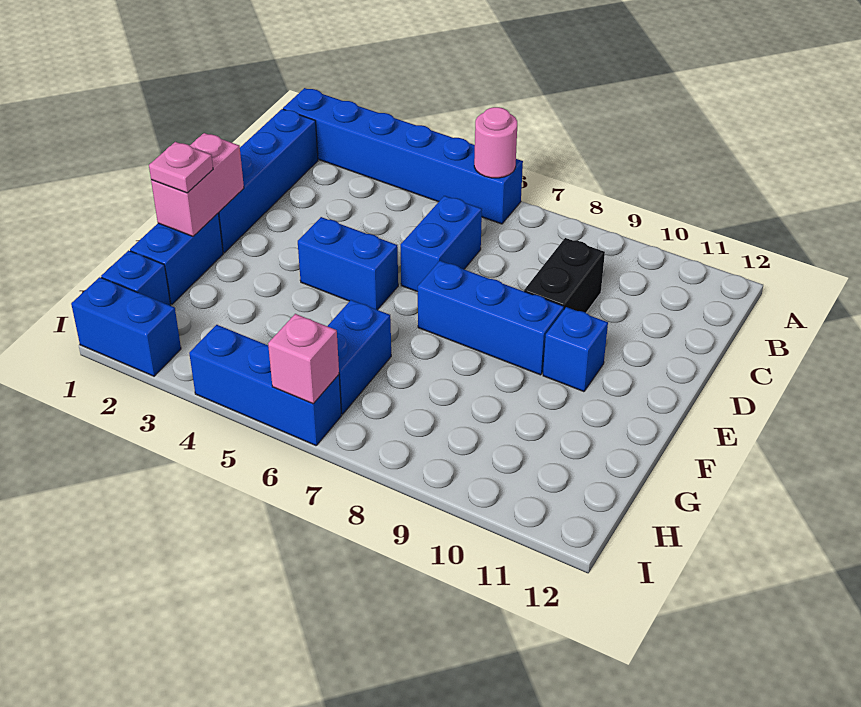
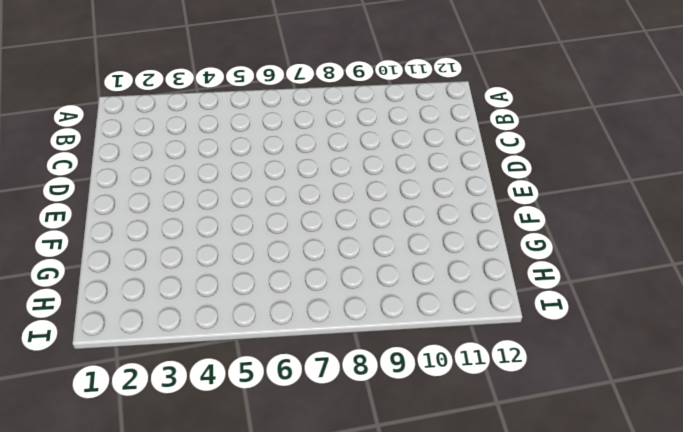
none -> blue 1x6 brick [283,88,523,224]
none -> blue 1x4 brick [218,109,318,253]
none -> blue 1x2 brick [401,196,482,292]

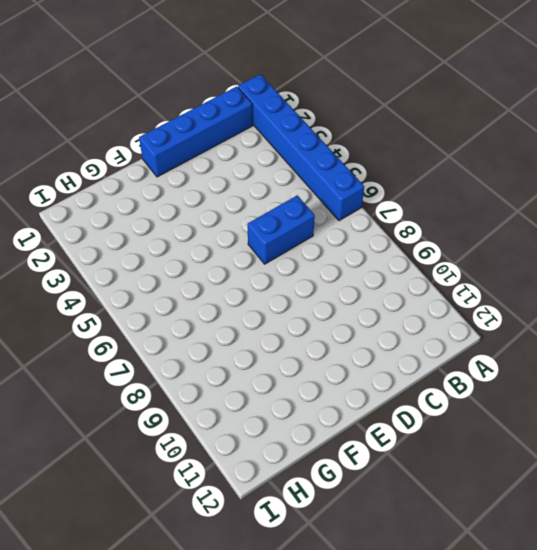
none -> black 1x2 brick [524,238,605,313]
none -> blue 1x2 brick [298,217,398,310]
none -> blue 1x3 brick [418,261,564,375]

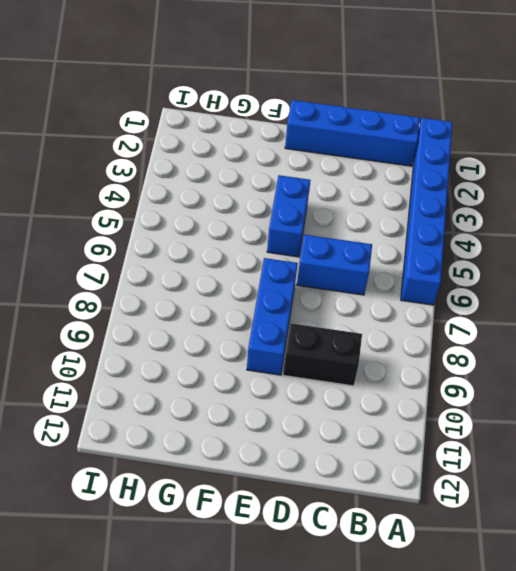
none -> blue 1x1 brick [543,307,608,392]
none -> blue 1x2 brick [130,213,223,304]
none -> blue 1x2 brick [328,300,391,414]

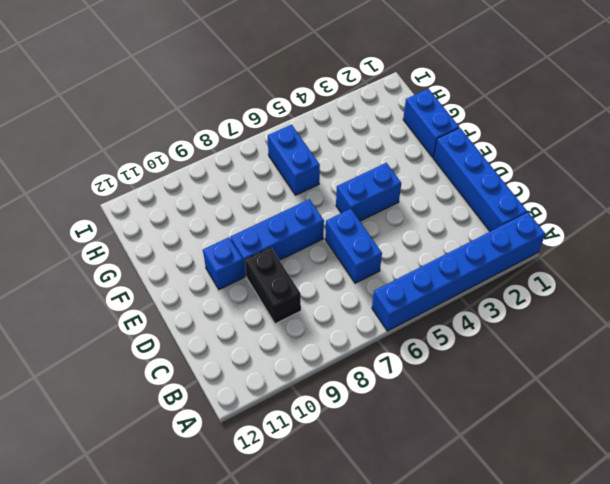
none -> blue 1x1 brick [101,250,171,306]
none -> blue 1x2 brick [71,277,181,376]
none -> blue 1x3 brick [189,325,342,446]

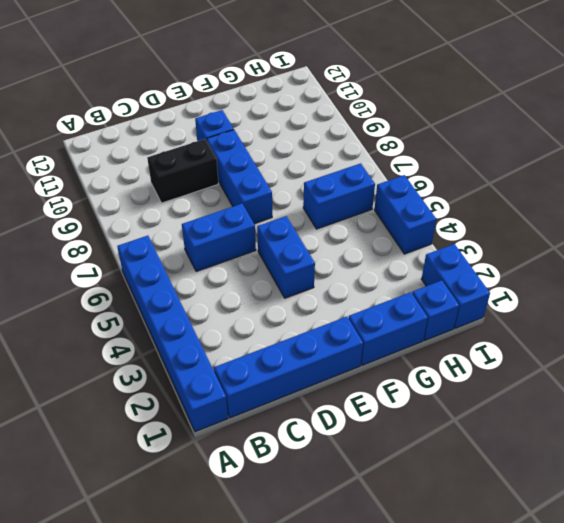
blue 1x2 brick [374,175,436,254] -> blue 1x3 brick [189,325,342,446]
none -> pink 1x1 round brick [474,107,517,178]
none -> pink 1x2 brick [151,133,244,236]
none -> pink 1x1 brick [268,314,339,404]

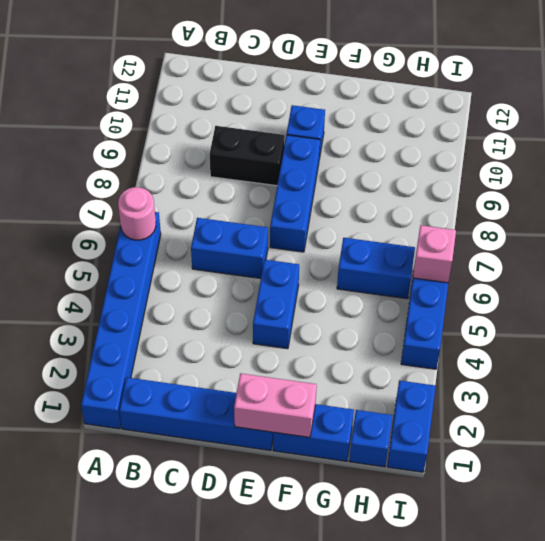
none -> pink 1x1 plate [149,142,213,193]

